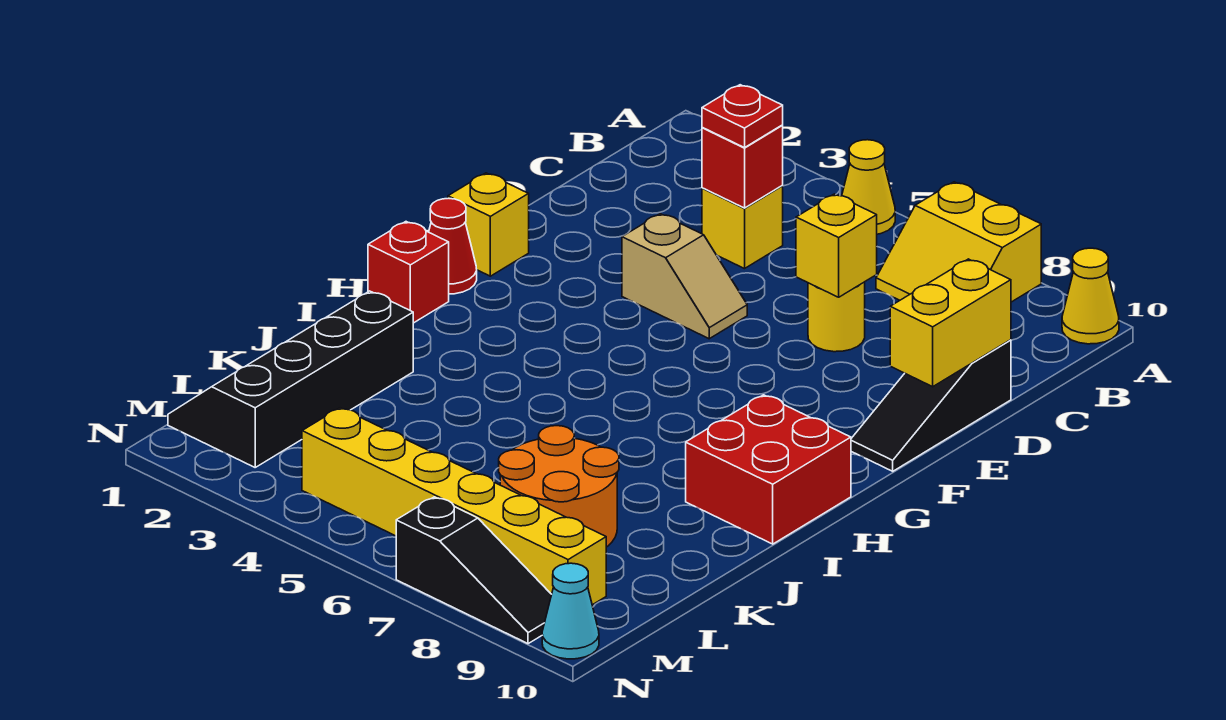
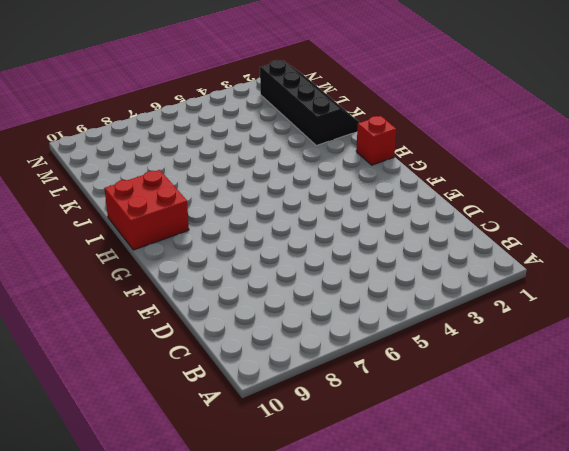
none -> yellow 1x1 cone [842,140,895,234]
none -> yellow 2x2 slope [876,182,1041,302]
none -> yellow 1x1 cone [1062,248,1119,344]

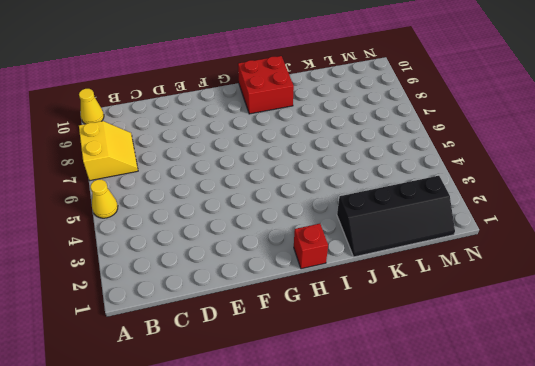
none -> yellow 1x1 brick [702,186,783,269]
none -> yellow 1x1 round brick [808,282,865,352]
none -> black 1x3 slope [851,340,1011,471]

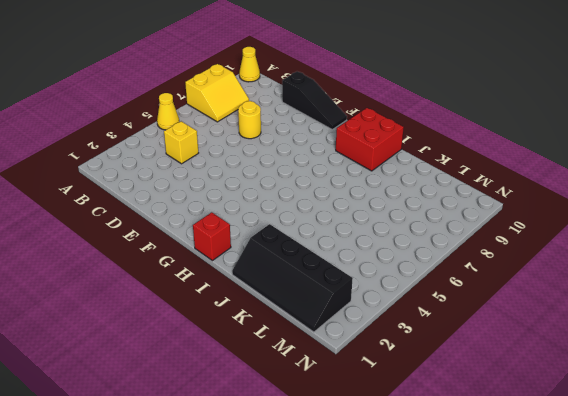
none -> tan 1x2 slope [622,214,747,339]
none -> yellow 1x1 brick [448,173,529,276]
none -> red 1x1 cone [429,198,477,294]

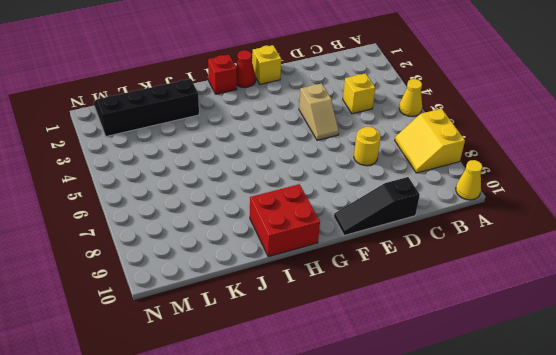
none -> orange 2x2 round brick [499,426,619,547]
none -> yellow 1x6 brick [302,408,606,605]
none -> black 1x3 slope [396,497,552,644]

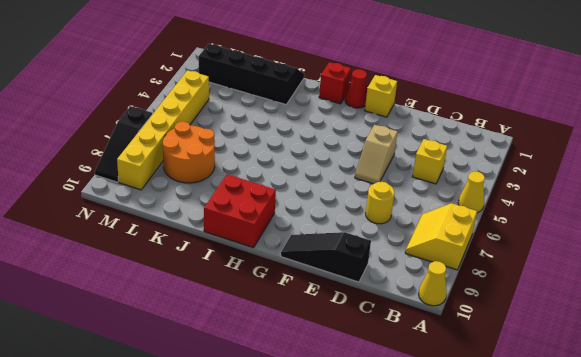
none -> cyan 1x1 cone [542,563,599,659]
none -> red 1x1 brick [702,125,783,208]
none -> yellow 1x1 brick [796,194,877,297]

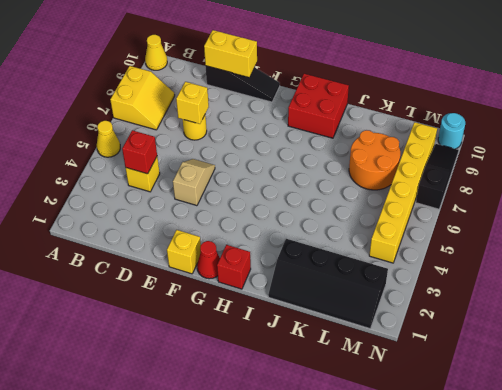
cyan 1x1 round brick [438,113,465,149] -> cyan 1x1 cone [542,563,599,659]
none -> red 1x1 plate [702,85,783,148]

